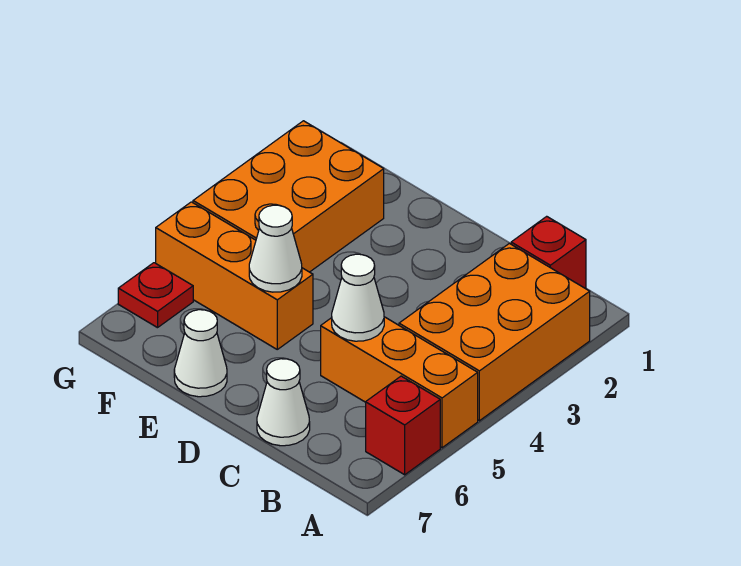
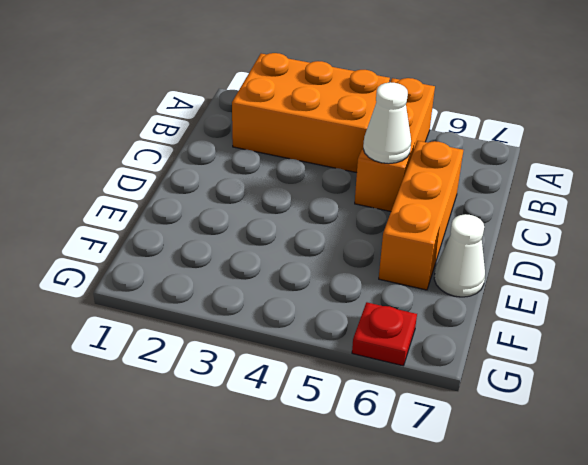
orange 1x3 brick [379,141,463,290] -> orange 1x3 brick moved to [156,202,313,349]
none -> red 1x1 brick [366,376,440,475]
none -> red 1x1 brick [511,216,586,289]

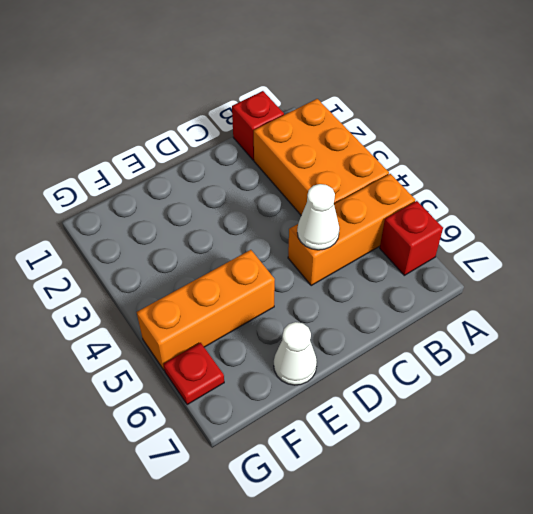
none -> white 1x1 cone [257,359,310,446]
none -> orange 2x3 brick [193,121,384,272]

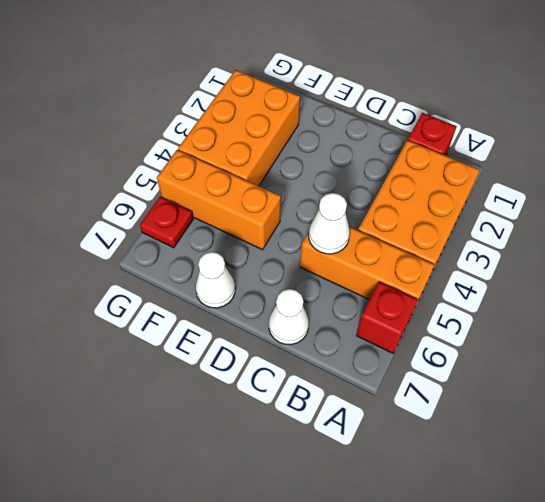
none -> white 1x1 cone [249,205,302,292]

